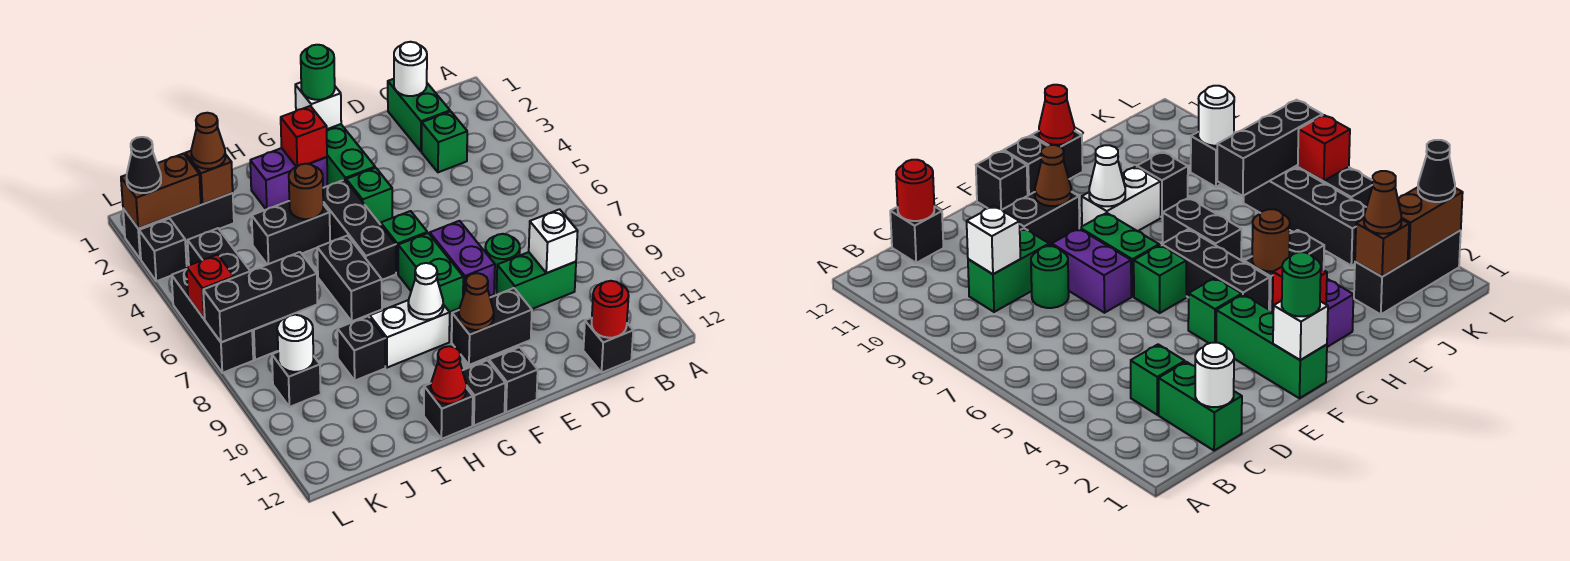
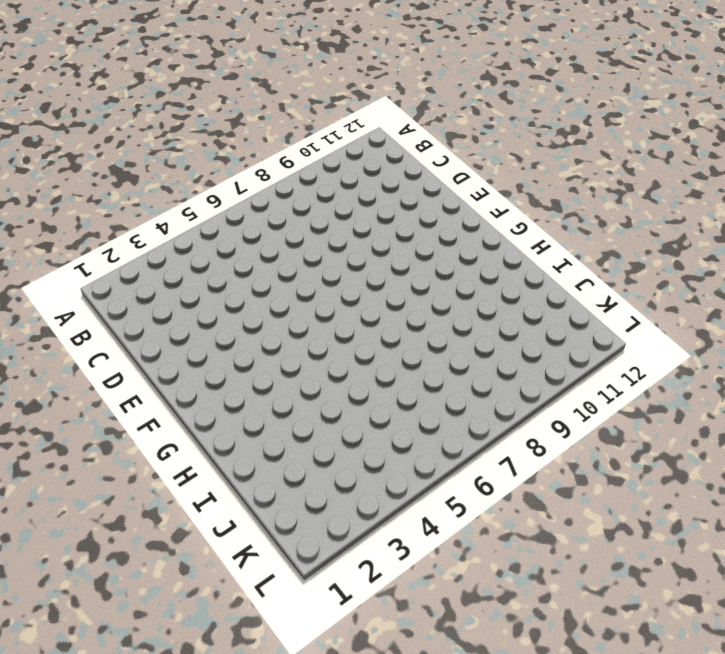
none -> green 1x2 brick [388,79,450,151]
none -> green 1x1 brick [422,111,467,172]
none -> green 1x2 brick [496,252,576,309]
none -> black 1x1 brick [583,318,633,373]

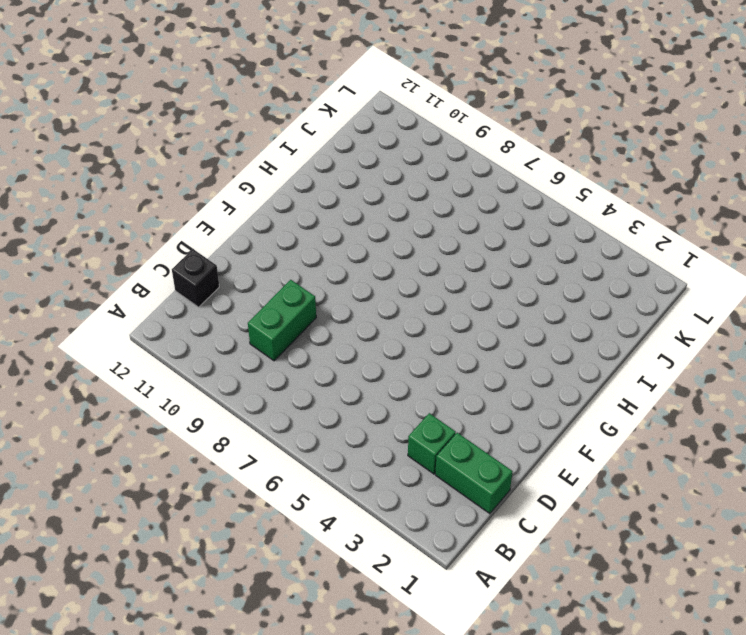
none -> green 1x1 round brick [485,234,520,289]
none -> purple 1x2 brick [430,221,495,296]
none -> black 1x2 brick [452,288,532,365]
none -> green 1x3 brick [327,124,375,186]

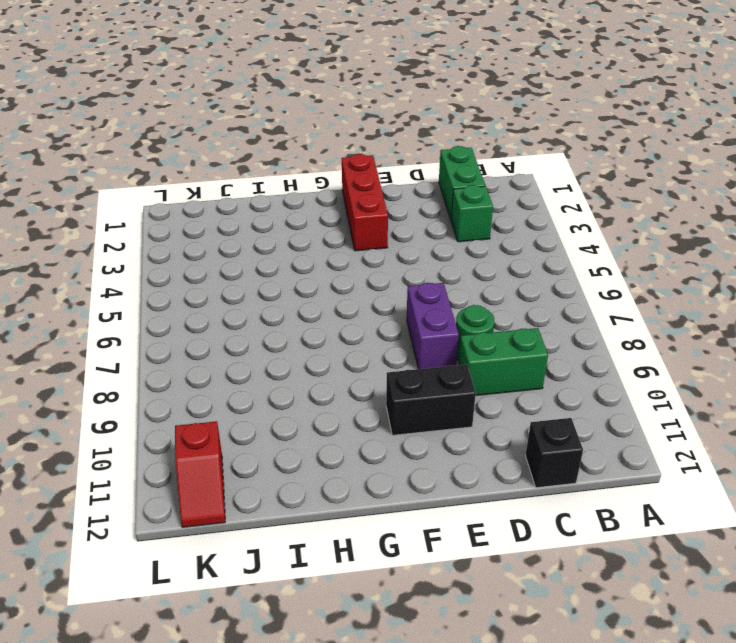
red 1x3 brick [342,154,388,251] -> green 1x3 brick [327,124,375,186]
red 1x2 slope [175,421,225,527] -> none
none -> green 1x1 brick [346,168,392,223]
none -> green 1x1 brick [381,211,427,274]
none -> green 1x2 brick [398,233,463,312]
none -> black 1x1 brick [489,347,538,412]

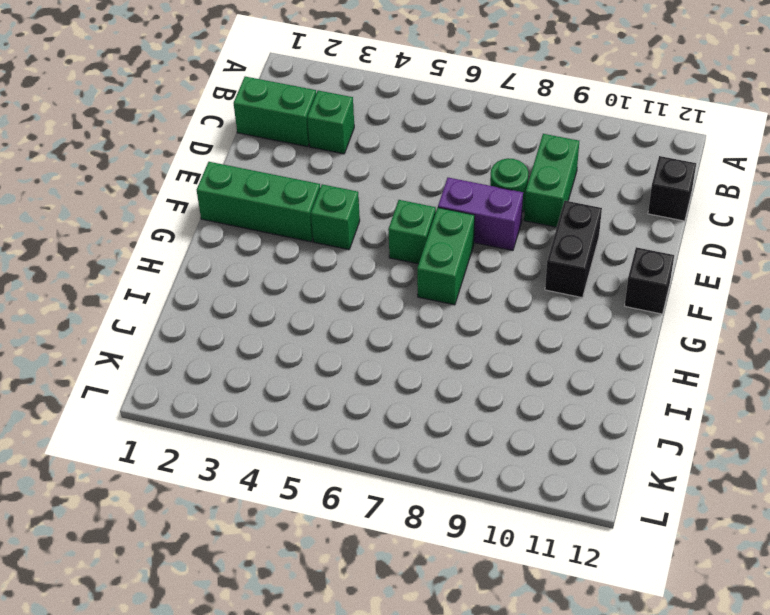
green 1x2 brick [417,208,475,305] -> green 1x2 brick turned to [398,233,463,312]
none -> purple 1x2 brick [250,148,328,210]
none -> black 1x3 brick [323,180,396,280]
none -> white 1x2 brick [370,300,450,368]
none -> black 1x1 brick [463,360,505,425]

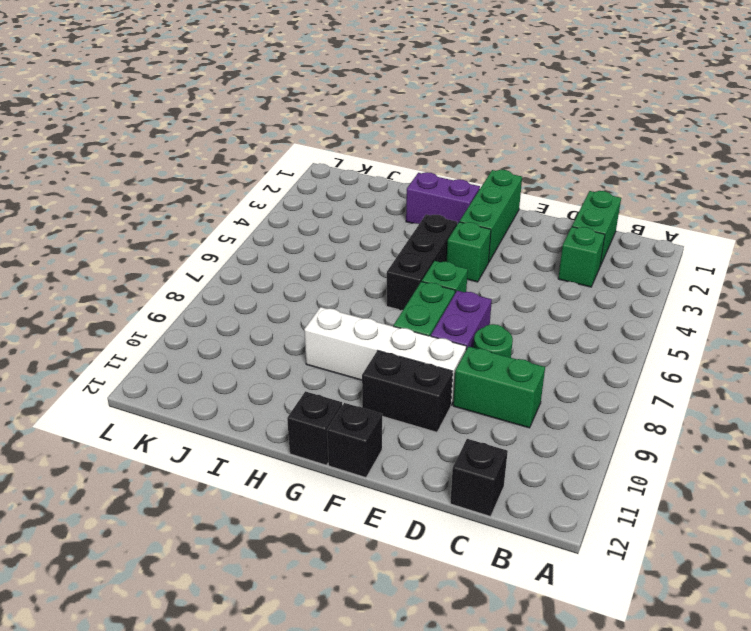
white 1x4 brick [304,307,466,405] -> white 1x2 brick [370,300,450,368]
none -> black 1x2 brick [252,201,330,265]
none -> black 1x2 brick [317,236,382,321]
none -> black 1x1 brick [424,383,473,439]
none -> black 1x1 brick [337,316,385,380]

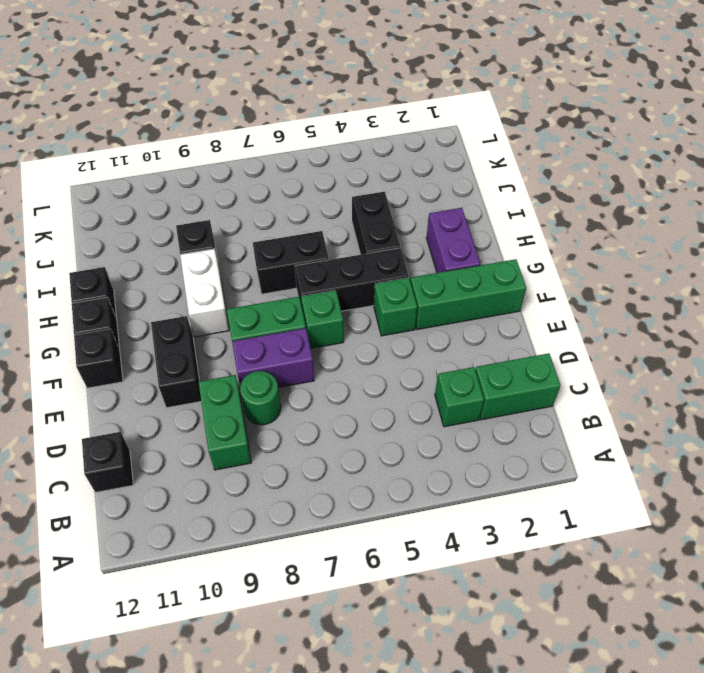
none -> black 1x3 brick [123,193,234,259]
none -> black 1x4 brick [188,228,284,360]
none -> black 1x1 brick [272,352,321,407]
none -> black 1x1 brick [139,219,187,281]

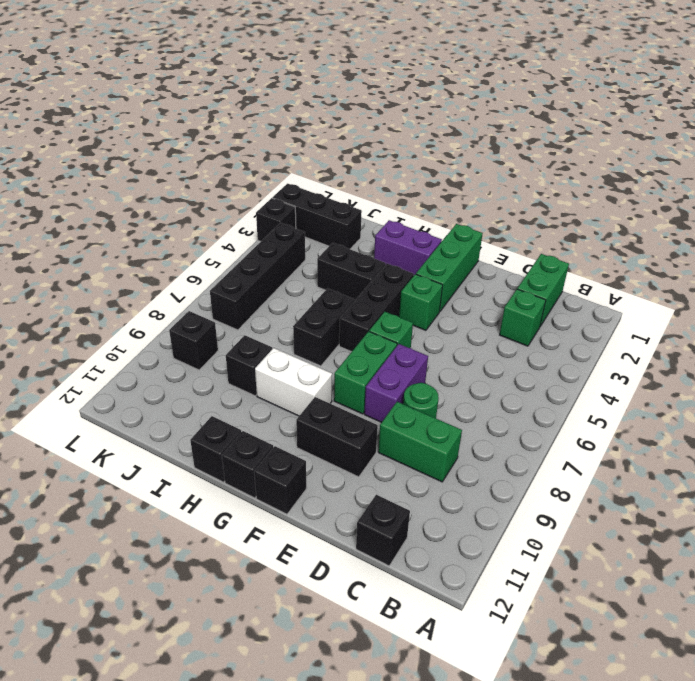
none -> black 1x3 brick [172,269,253,373]
none -> white 1x1 round brick [394,42,427,96]
none -> white 1x1 brick [529,209,578,273]
none -> red 1x1 round brick [592,281,629,338]

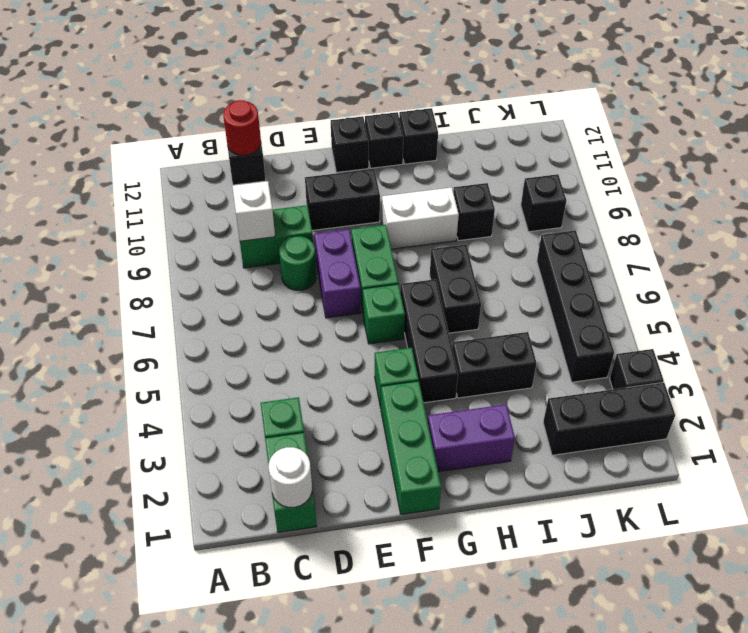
none -> black 1x3 brick [172,269,253,373]
none -> white 1x1 brick [295,82,341,129]
none -> brown 1x1 cone [459,273,494,330]
none -> red 1x1 brick [281,106,327,167]

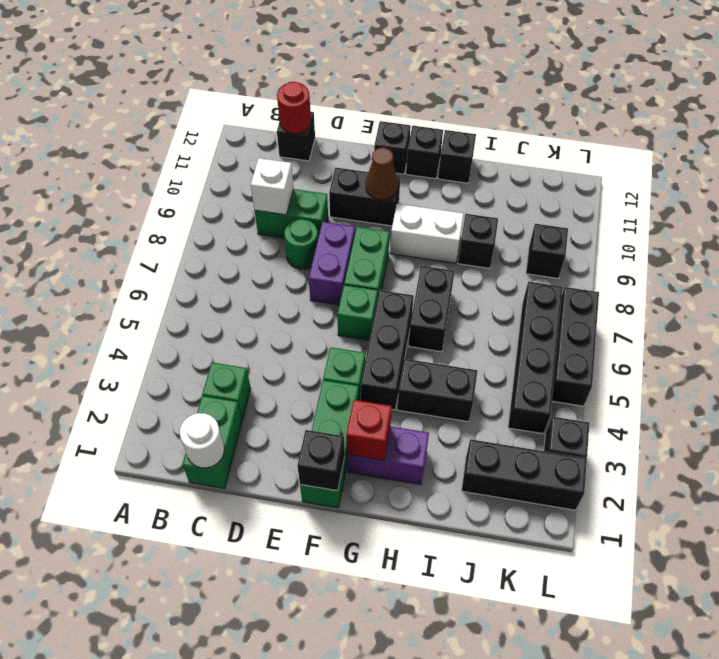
black 1x1 brick [297,430,345,491] -> white 1x1 brick [295,82,341,129]
none -> white 1x1 cone [408,263,443,320]
none -> brown 1x1 round brick [289,164,323,219]
none -> red 1x1 cone [431,346,466,404]
none -> brown 1x1 brick [185,151,233,204]

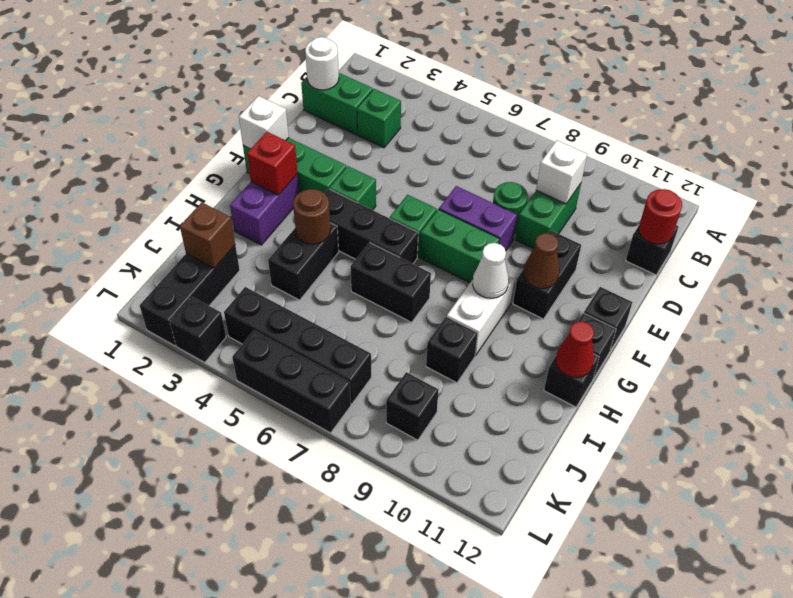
none -> black 1x3 brick [203,252,317,342]
none -> brown 1x2 brick [121,153,201,229]
none -> white 1x1 round brick [277,315,314,372]
none -> red 1x1 brick [186,255,234,319]

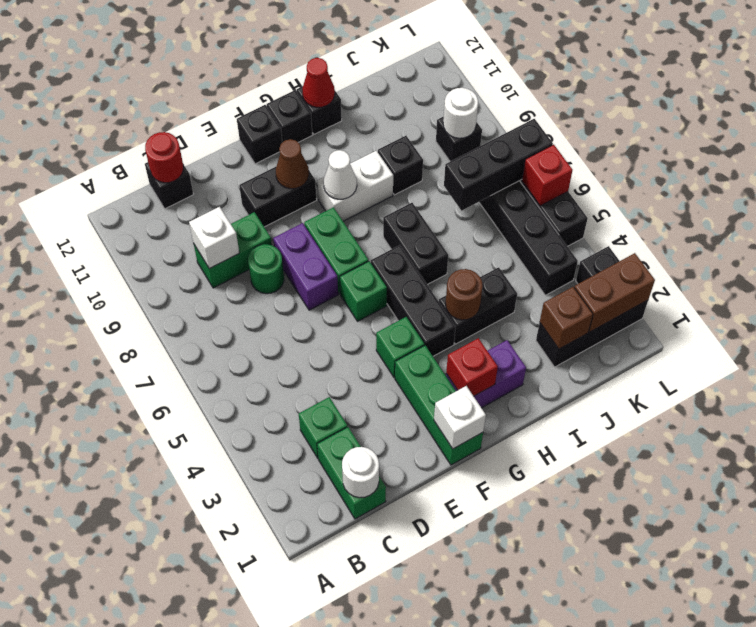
none -> green 1x1 round brick [301,45,335,100]
none -> brown 1x1 cone [191,113,225,169]
none -> black 1x1 cone [127,137,161,193]

